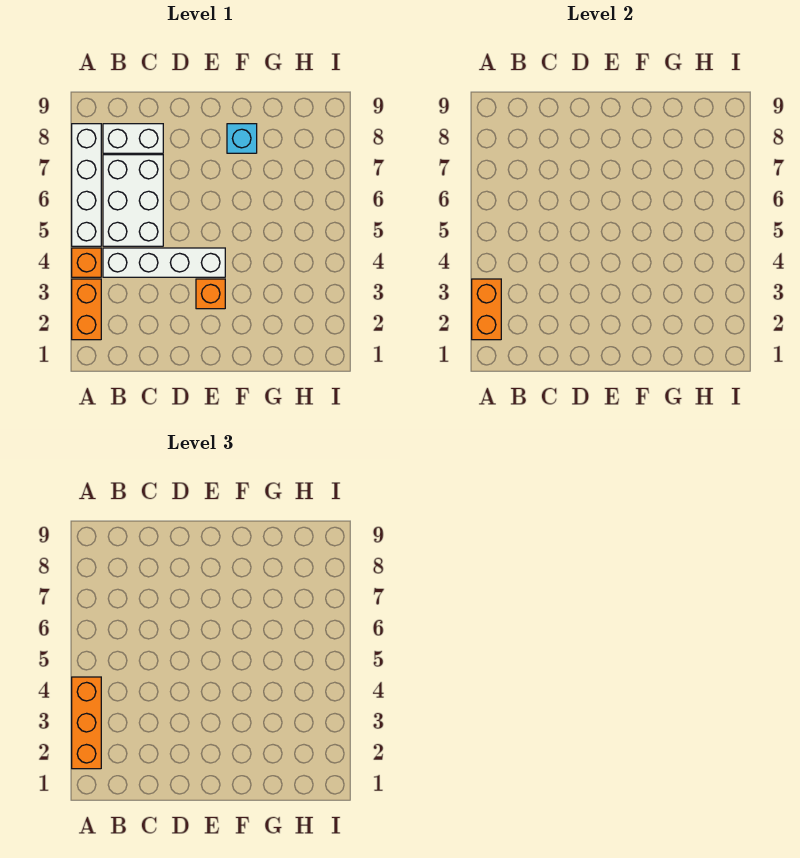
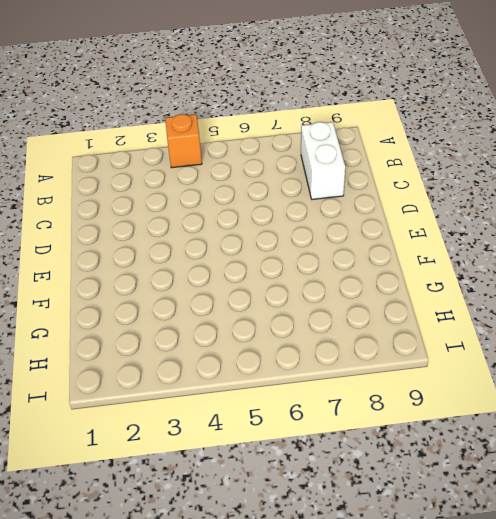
none -> orange 1x2 brick [72,279,101,340]
none -> white 1x4 brick [72,124,101,246]

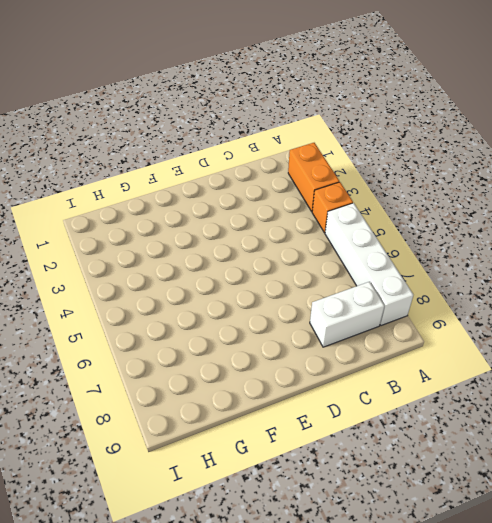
none -> white 1x4 brick [103,248,225,277]
none -> white 2x3 brick [103,155,163,246]

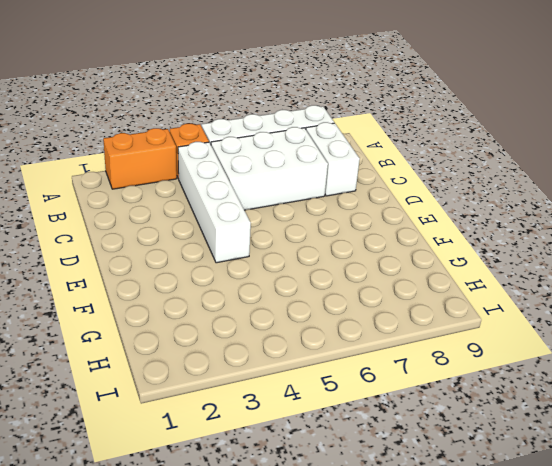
none -> orange 1x1 brick [196,279,225,309]
none -> cyan 1x1 brick [227,124,257,153]

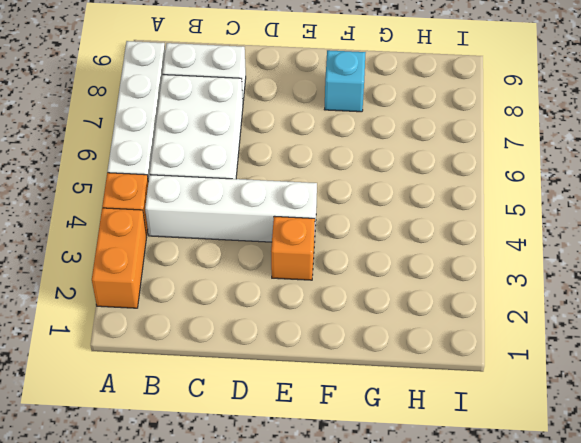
none -> orange 1x2 brick [472,279,501,340]
none -> orange 1x3 brick [72,677,101,769]

